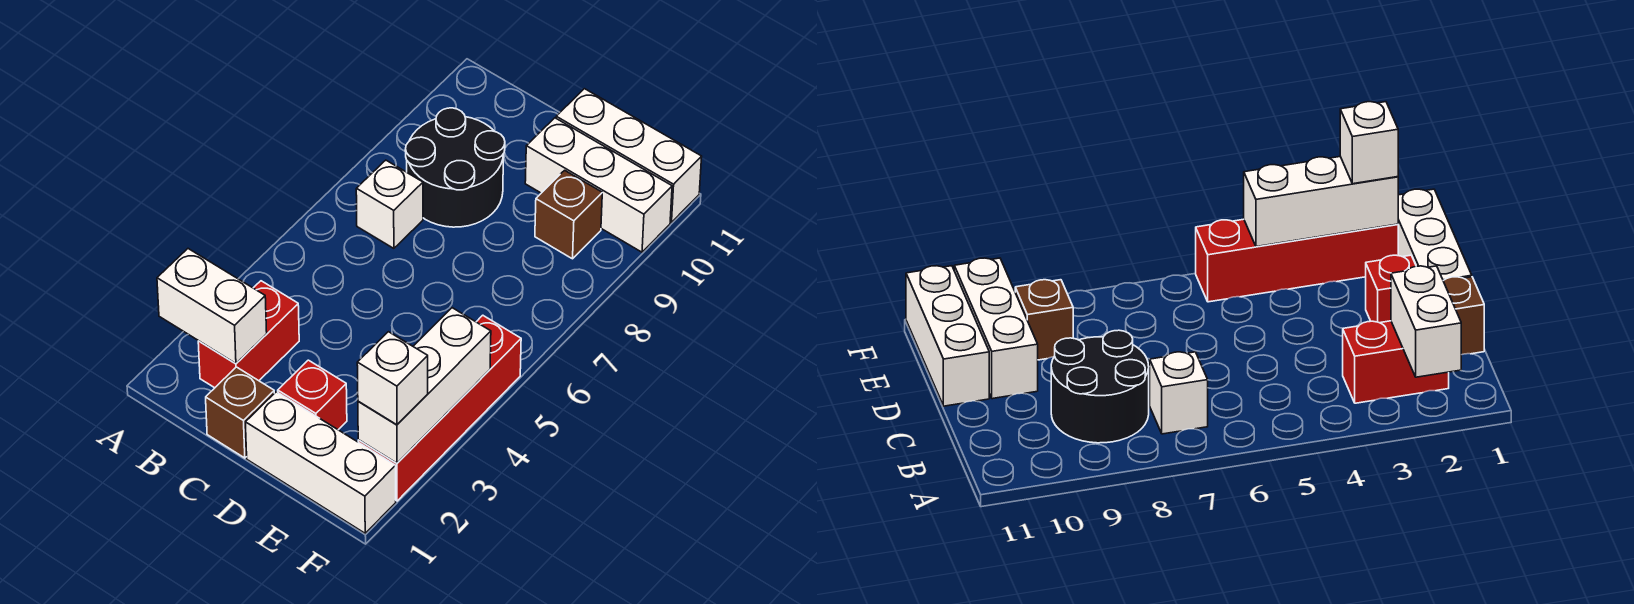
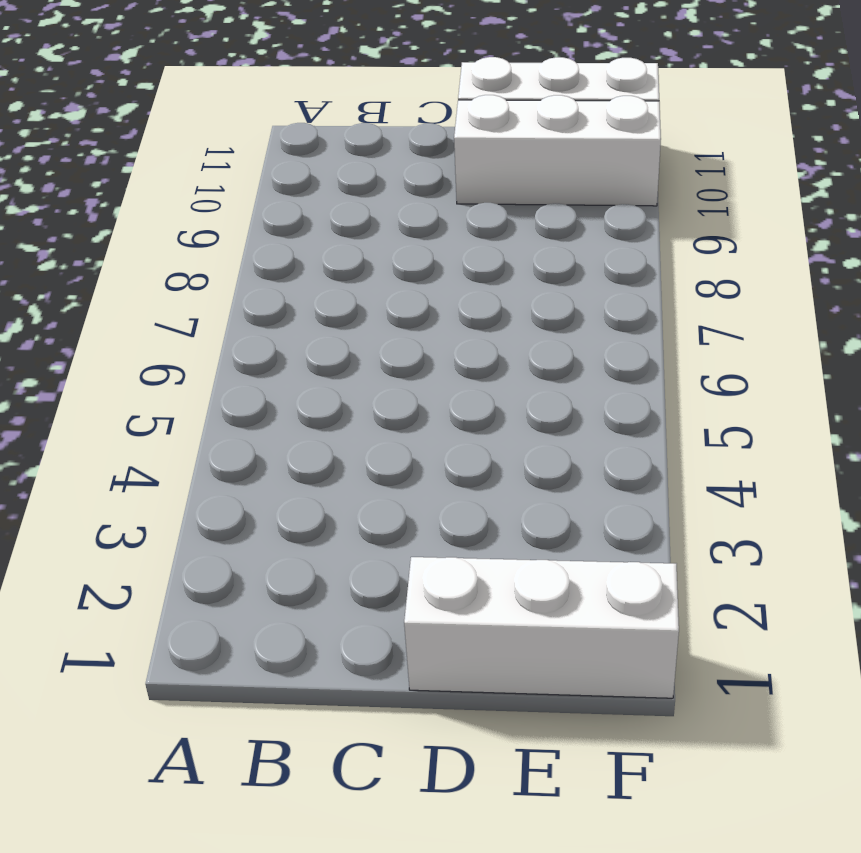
none -> red 1x2 brick [198,281,299,388]
none -> white 1x1 brick [356,160,423,248]
none -> black 2x2 round brick [405,108,505,227]

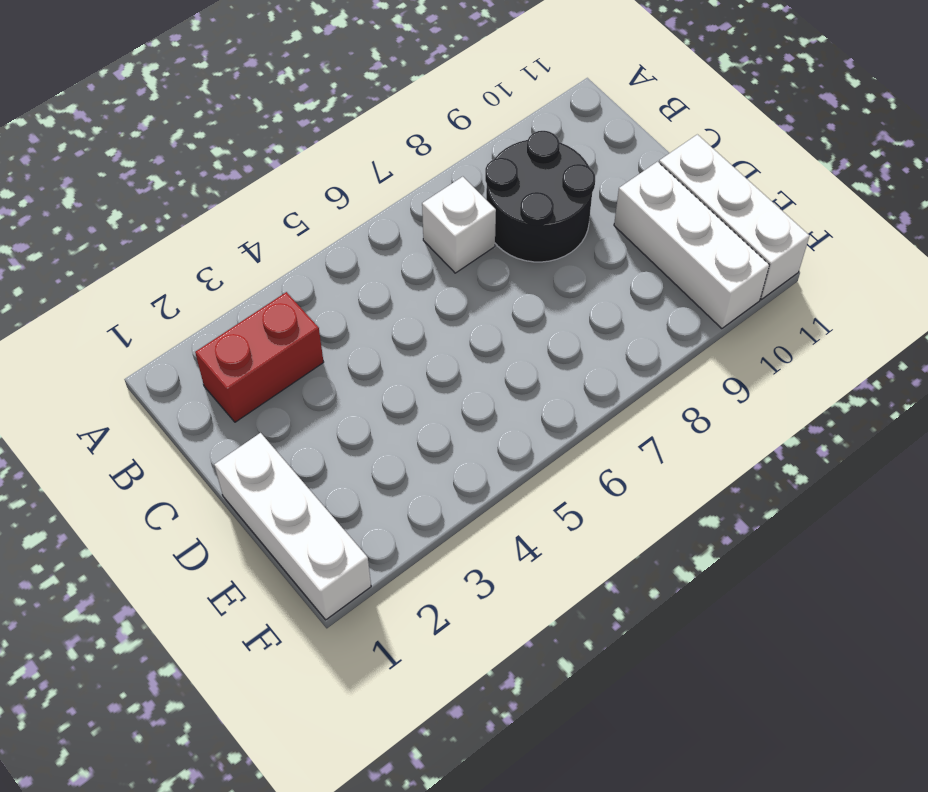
none -> brown 1x1 brick [206,367,274,458]
none -> red 1x1 brick [278,360,347,430]
none -> brown 1x1 brick [535,170,602,259]

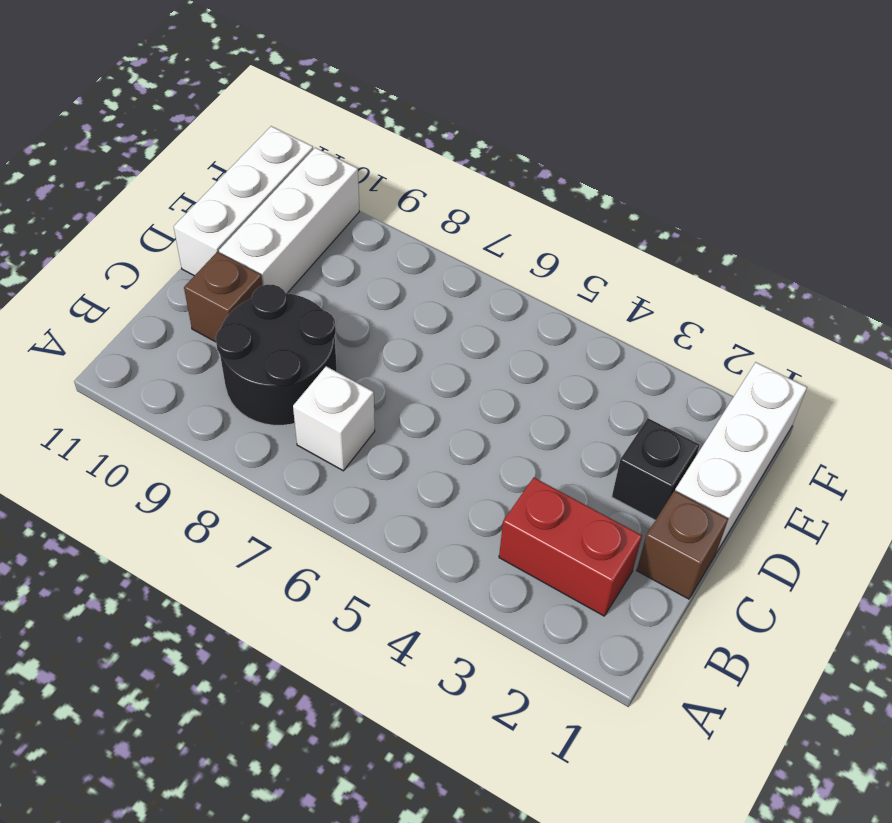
brown 1x1 brick [184,252,263,342] -> brown 1x1 brick moved to [535,170,602,259]
black 1x1 brick [612,418,699,520] -> red 1x1 brick [278,360,347,430]
none -> red 1x4 brick [358,315,521,501]
none -> white 1x2 brick [157,249,267,364]
none -> white 1x3 brick [358,308,491,463]

